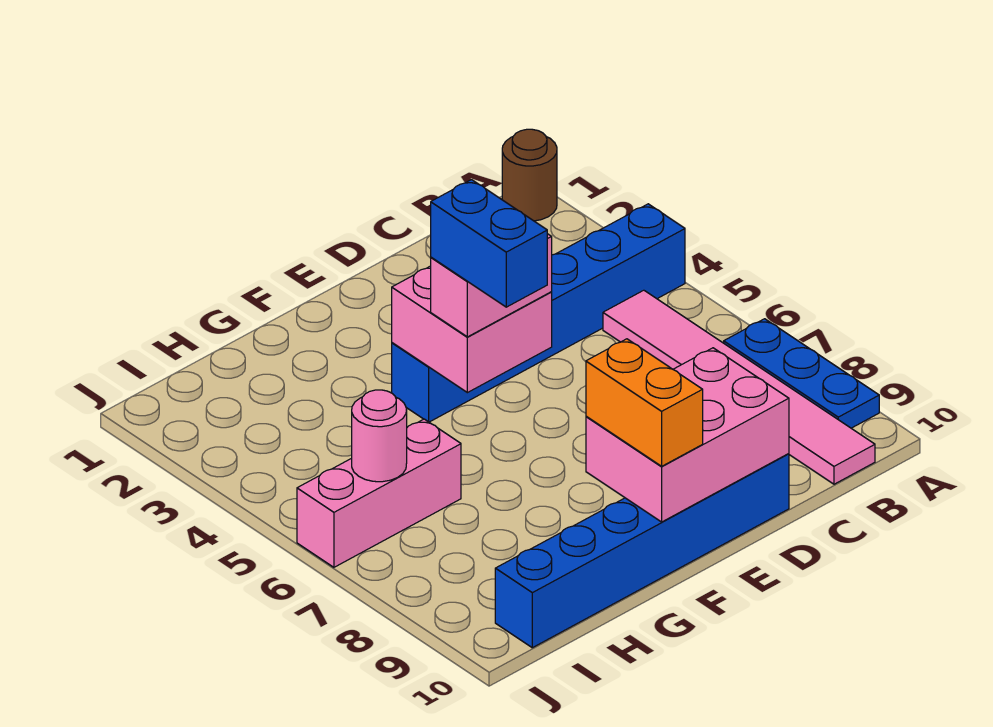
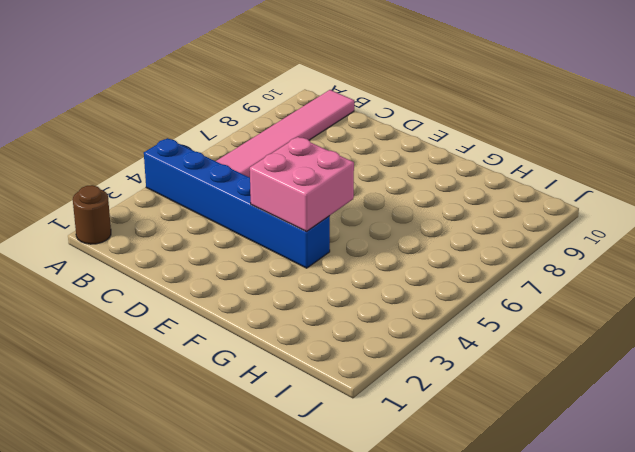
none -> blue 1x3 plate [724,319,879,428]
none -> blue 1x6 brick [495,454,789,648]
none -> pink 1x3 brick [297,419,461,567]

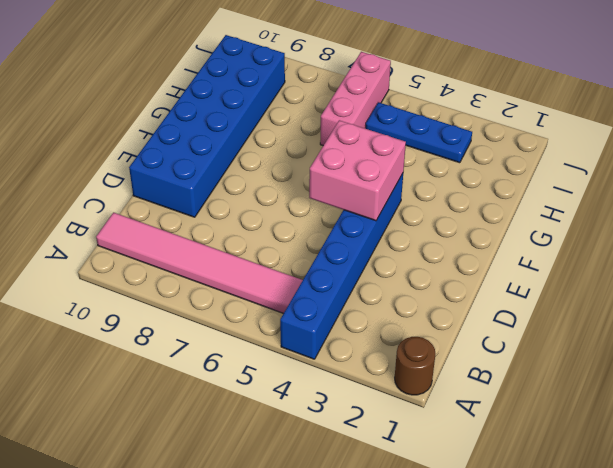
blue 2x6 brick [129,35,285,217] -> blue 1x6 brick [495,454,789,648]
blue 1x3 plate [366,102,472,163] -> blue 1x3 plate moved to [724,319,879,428]
none -> pink 2x3 brick [586,348,789,522]
none -> pink 1x1 round brick [352,390,407,482]
none -> pink 1x2 brick [431,234,552,337]

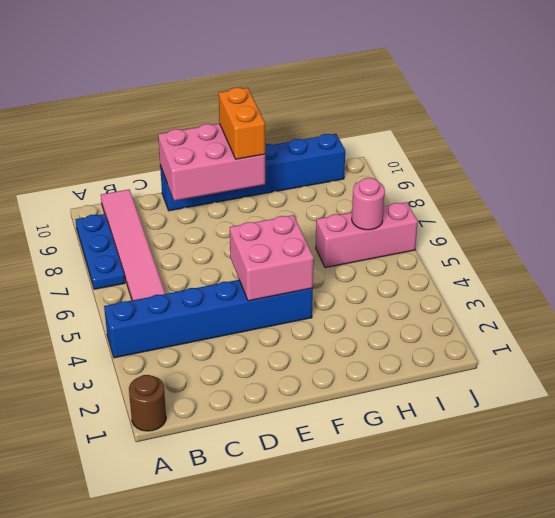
none -> pink 1x2 brick [431,234,552,337]
none -> blue 1x2 brick [431,180,547,307]

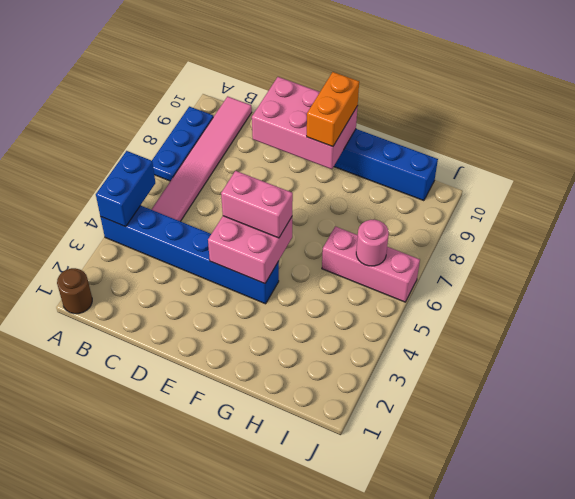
blue 1x2 brick [96,151,155,227] -> blue 1x2 brick moved to [431,180,547,307]

